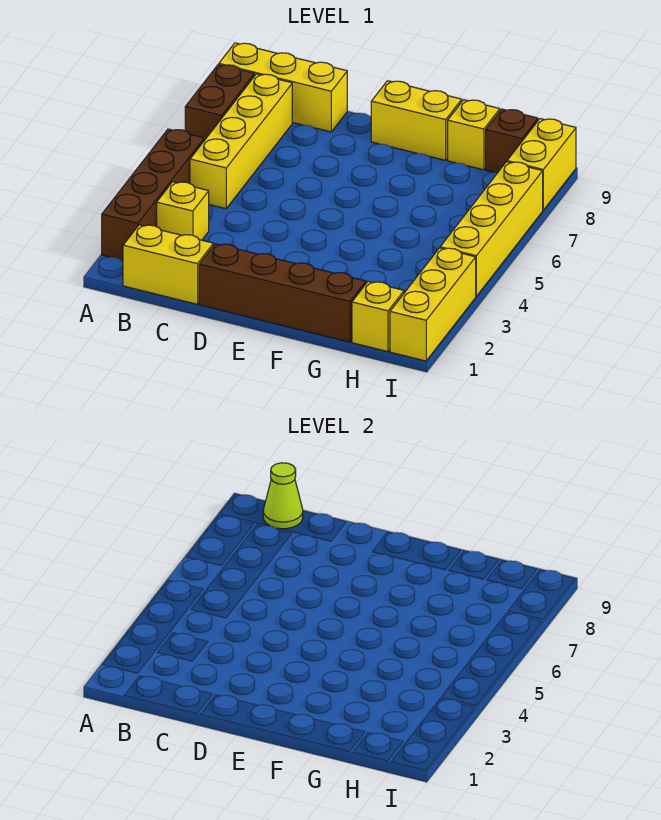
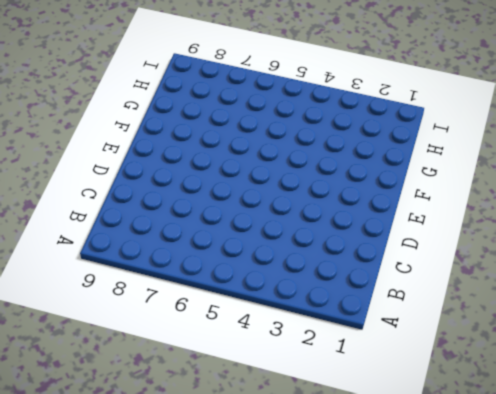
none -> brown 1x4 brick [102,129,204,260]
none -> brown 1x2 brick [185,65,254,140]
none -> yellow 1x3 brick [219,43,347,132]

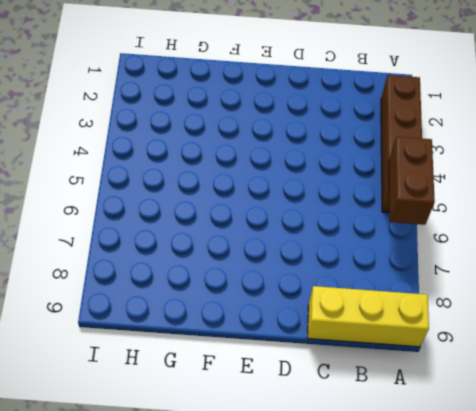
brown 1x2 brick [389,137,435,225] -> brown 1x2 brick moved to [185,65,254,140]
none -> yellow 1x2 brick [123,225,213,304]
none -> yellow 1x1 brick [157,182,209,240]
none -> yellow 1x4 brick [190,74,292,209]

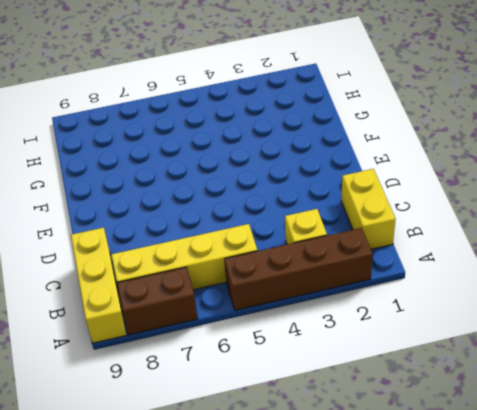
none -> brown 1x4 brick [199,244,366,342]
none -> yellow 1x2 brick [371,81,462,160]
none -> yellow 1x1 brick [448,100,500,170]

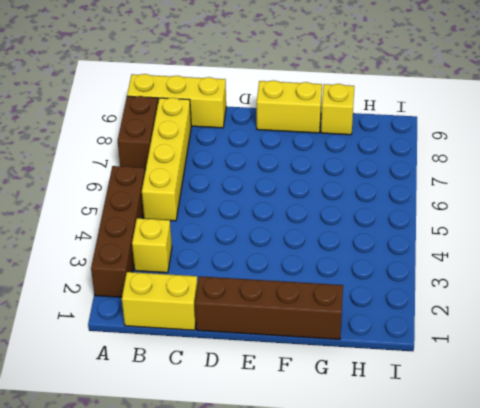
none -> yellow 1x1 brick [352,282,404,352]
none -> brown 1x1 brick [486,109,538,173]
none -> yellow 1x3 brick [390,248,476,361]

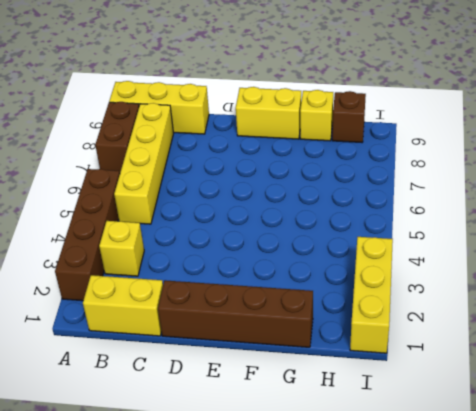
none -> yellow 1x1 brick [352,282,404,352]
none -> yellow 1x4 brick [440,162,543,296]
none -> yellow 1x2 brick [507,119,576,210]

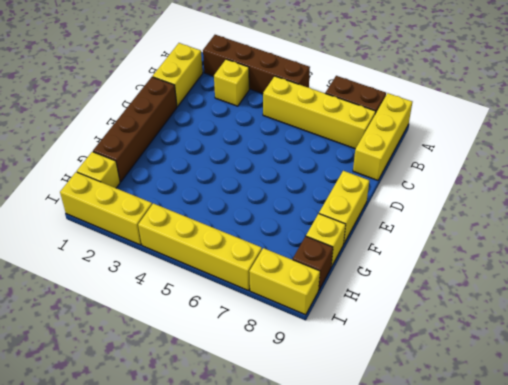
none -> lime 1x1 cone [263,463,303,529]

